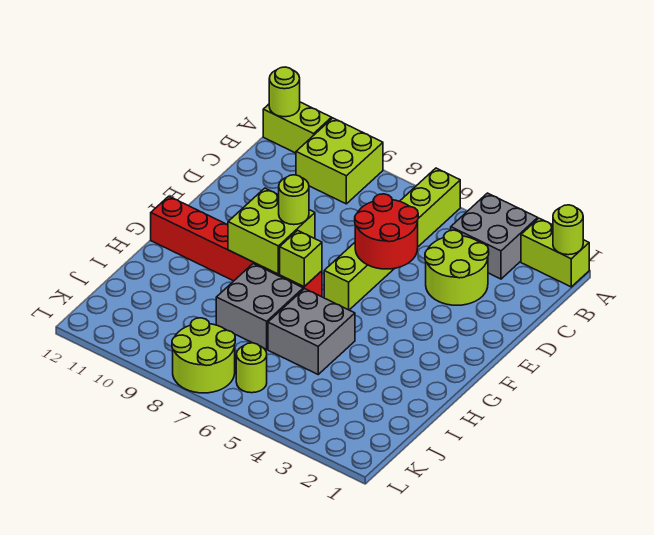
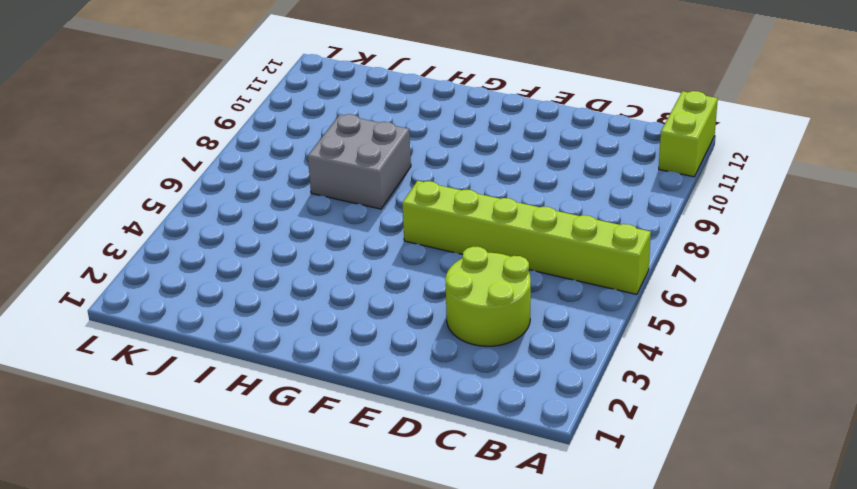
none -> lime 1x2 brick [521,218,589,287]
none -> grey 2x2 brick [451,193,538,279]
none -> lime 2x2 brick [296,118,383,204]

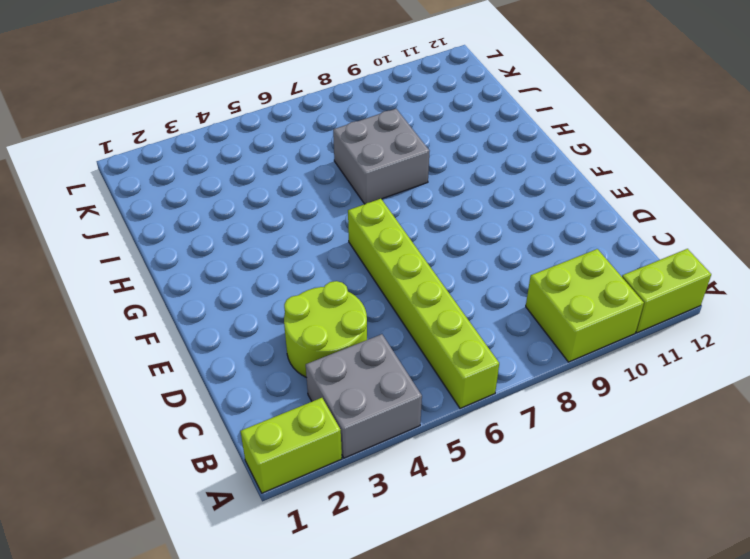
none -> red 1x6 brick [151,196,322,297]
none -> grey 2x2 brick [268,289,355,374]
none -> lime 1x1 round brick [236,343,267,393]

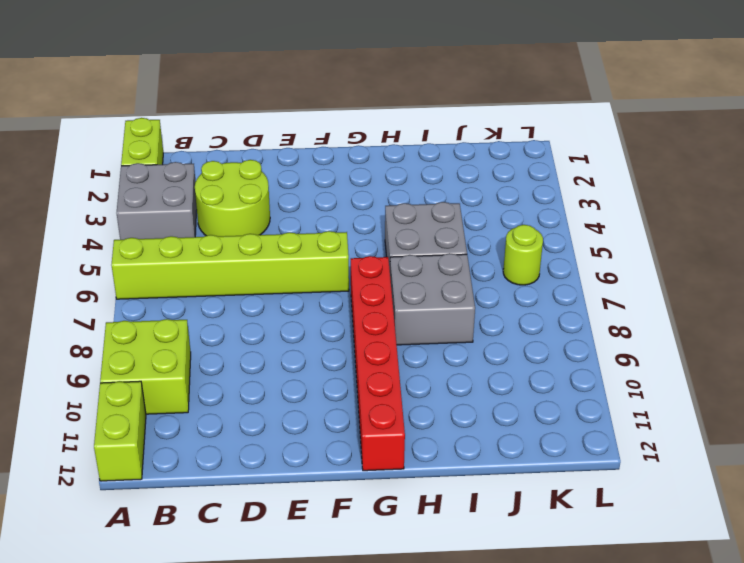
none -> lime 2x2 round brick [172,318,235,393]
none -> lime 1x1 round brick [553,205,583,255]
none -> lime 1x1 round brick [269,67,300,117]

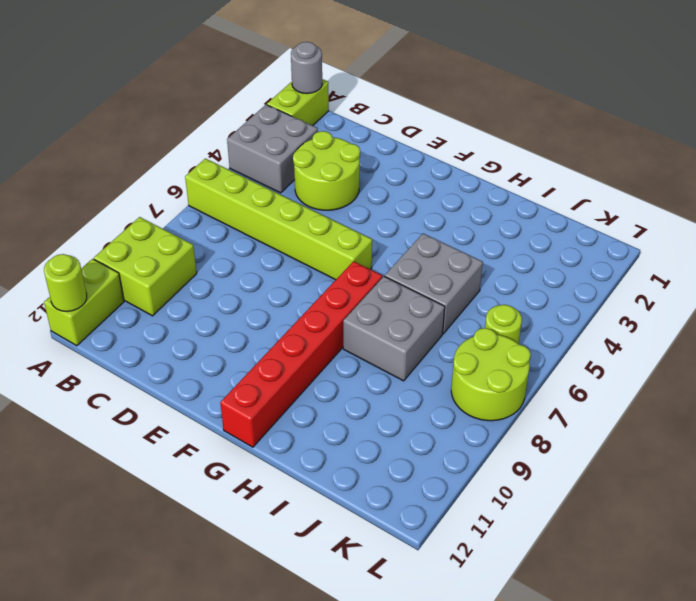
grey 1x1 round brick [291,42,322,94] -> lime 1x1 round brick [553,205,583,255]
none -> red 2x2 round brick [355,194,418,269]
none -> lime 2x2 brick [228,188,315,274]
none -> lime 1x1 brick [280,230,322,287]

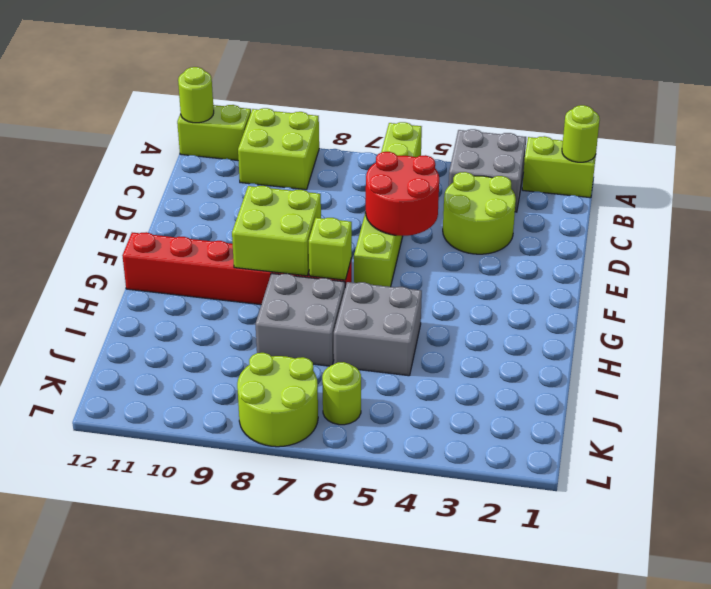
none -> lime 1x1 round brick [279,175,309,225]

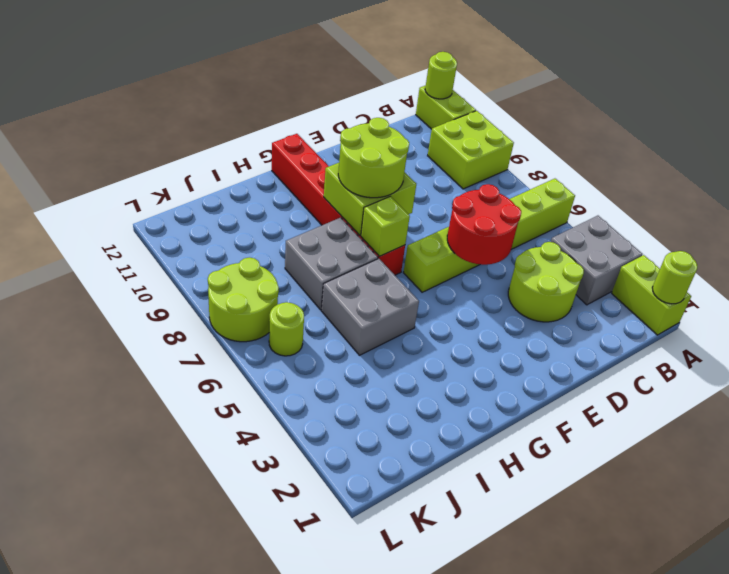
lime 2x2 round brick [338,118,409,198] -> lime 1x1 round brick [279,175,309,225]

